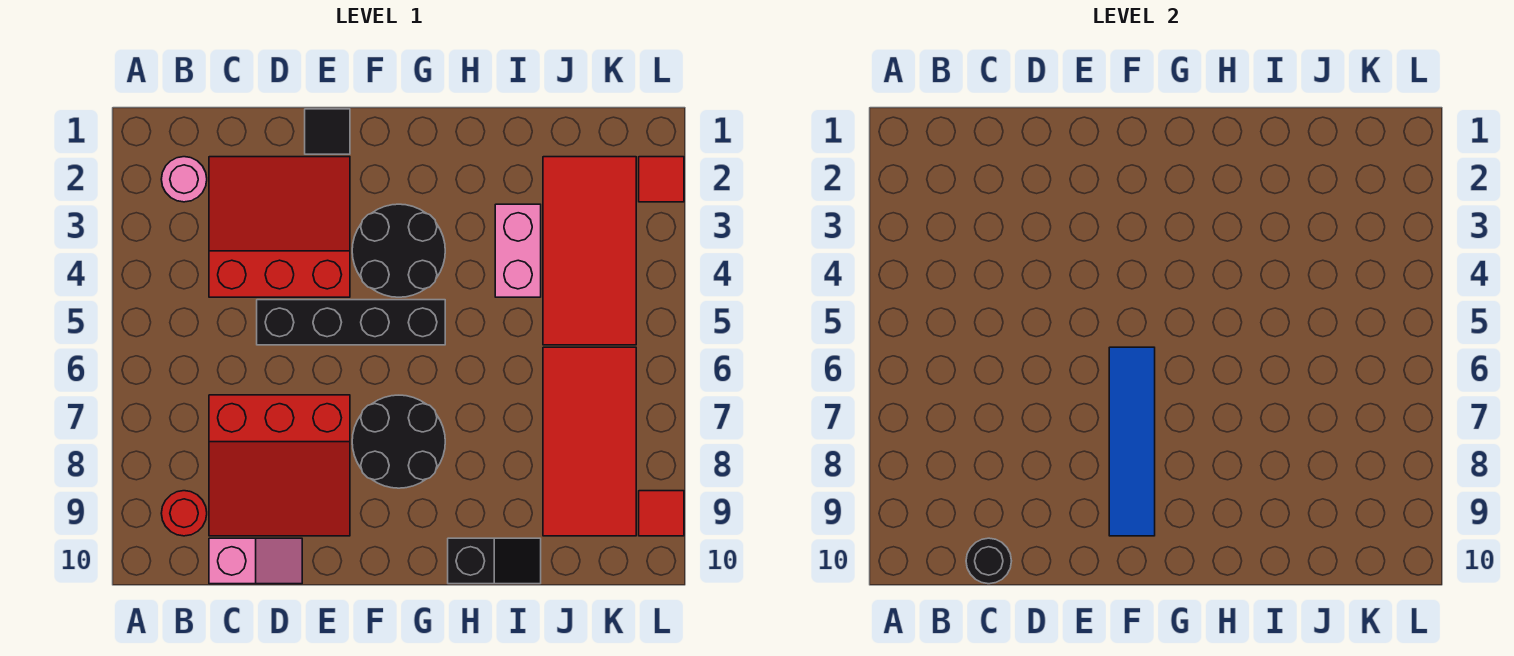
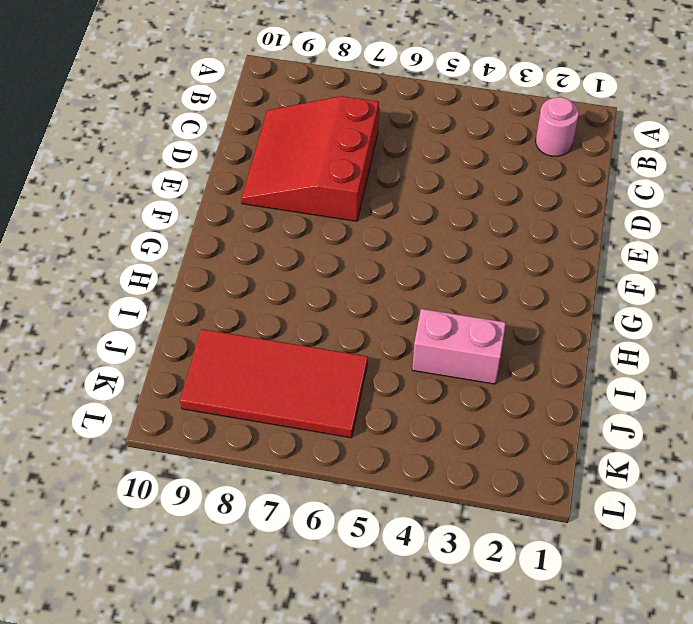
none -> red 1x1 round brick [161,491,207,536]
none -> red 3x3 slope [209,157,350,297]
none -> pink 1x2 slope [209,538,302,584]

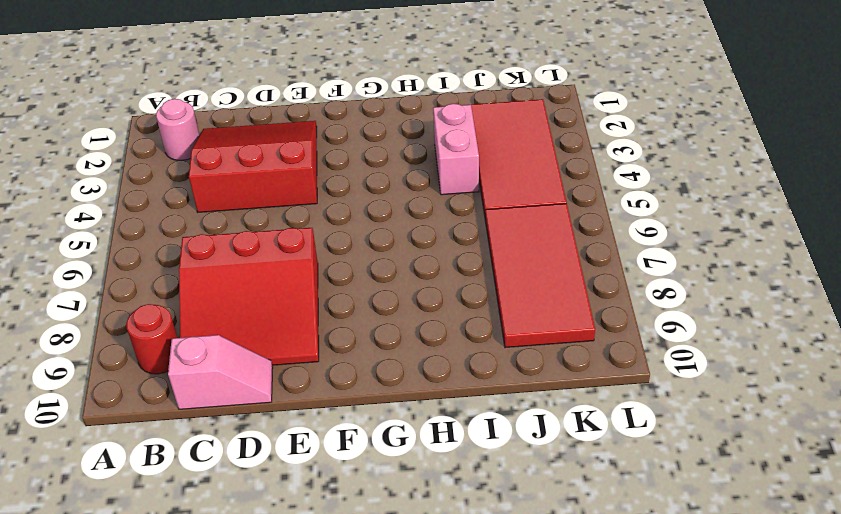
none -> black 1x4 brick [257,300,445,345]
none -> black 1x1 tile [305,109,350,154]
none -> black 2x2 round brick [352,204,445,297]

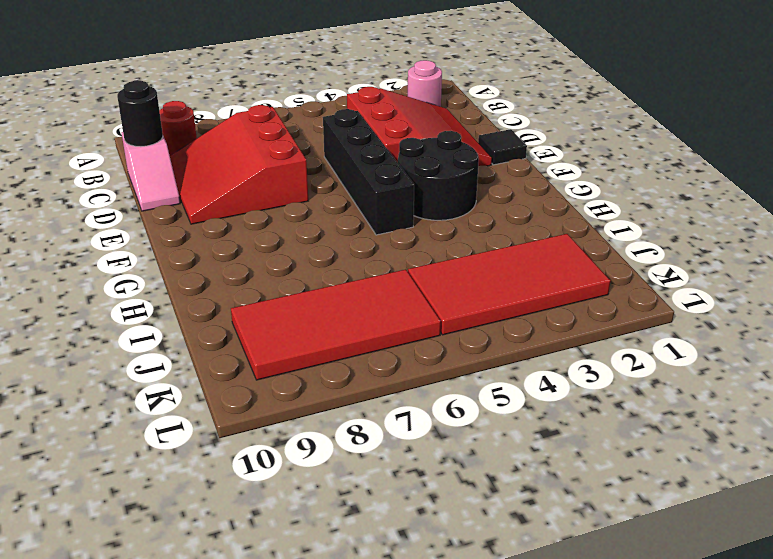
none -> black 2x2 round brick [352,395,445,488]
none -> black 1x2 slope [448,538,541,584]
none -> pink 1x2 brick [495,204,541,297]

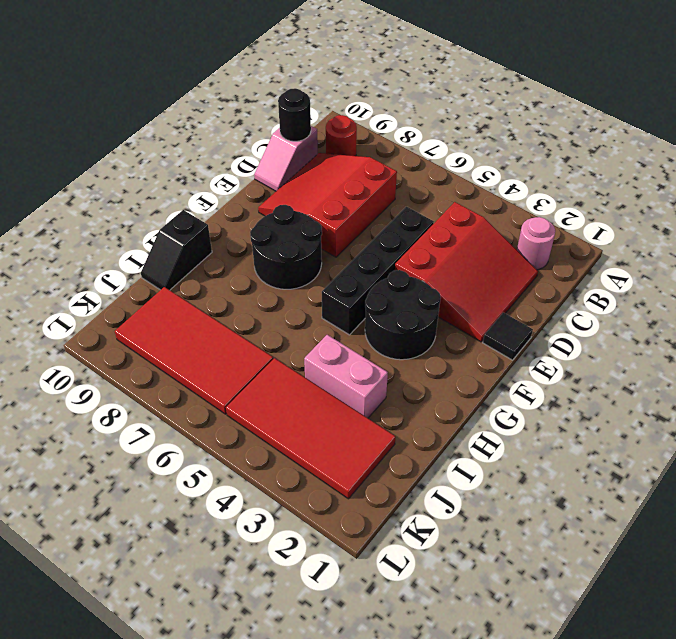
none -> red 1x1 tile [639,157,684,202]
none -> red 1x1 tile [639,491,684,536]
none -> blue 1x4 tile [1109,347,1155,536]

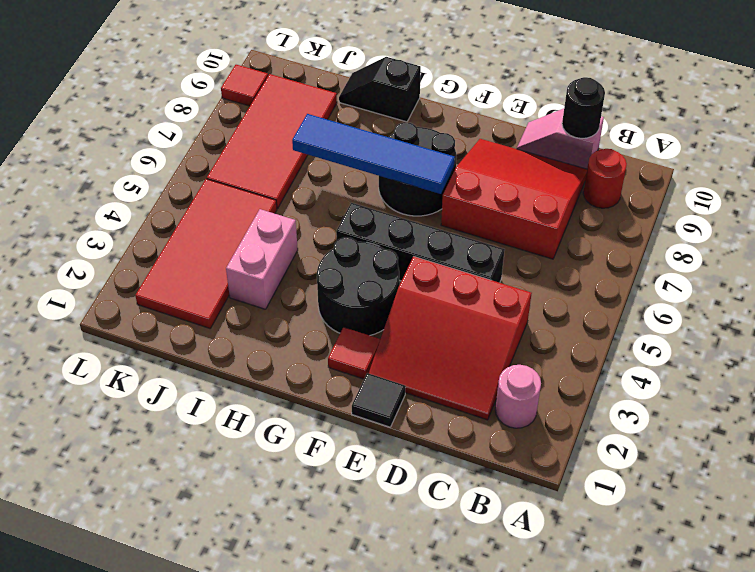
red 1x1 tile [328,327,380,379] -> red 1x1 tile moved to [639,157,684,202]
blue 1x4 tile [292,114,455,194] -> blue 1x4 tile turned to [1109,347,1155,536]

